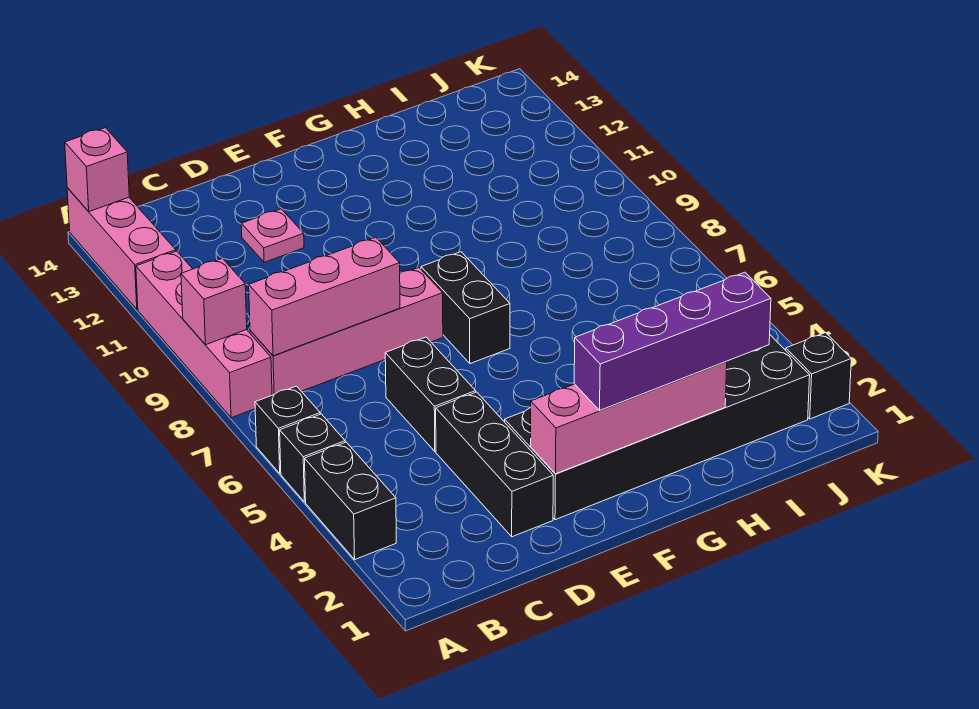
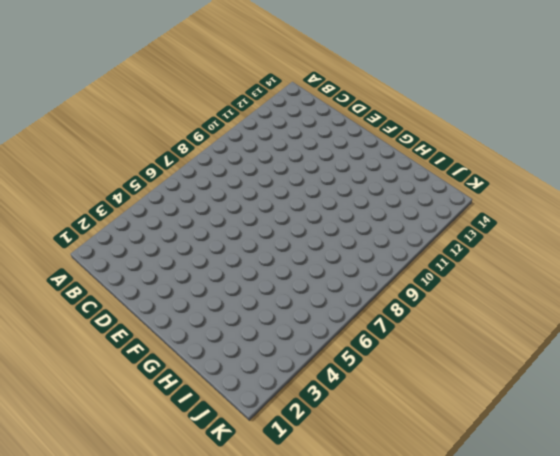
none -> black 1x2 brick [305,442,396,559]
none -> black 1x1 brick [280,414,345,502]
none -> black 1x1 brick [255,386,320,473]

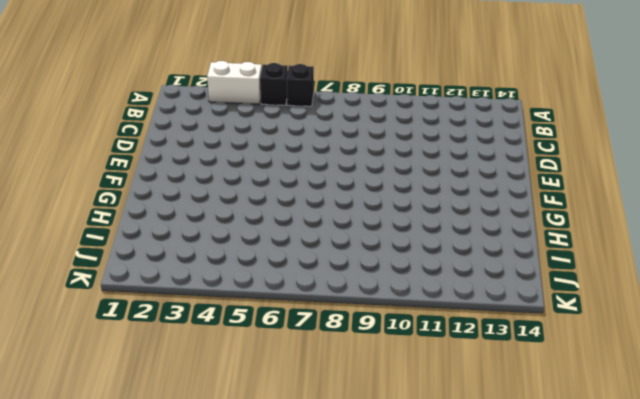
white 1x2 brick [207,61,262,104] -> black 1x2 brick [305,442,396,559]
none -> pink 1x4 brick [136,251,272,418]
none -> pink 1x3 brick [67,188,176,309]
none -> pink 1x4 brick [250,268,443,395]

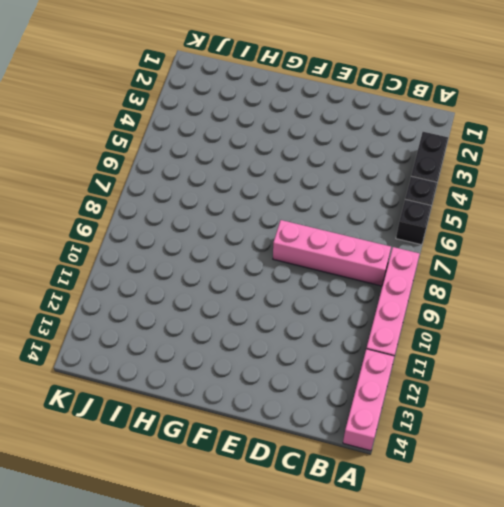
none -> black 1x3 brick [436,392,553,537]
none -> black 1x2 brick [385,337,476,451]
none -> pink 1x1 plate [241,209,304,262]

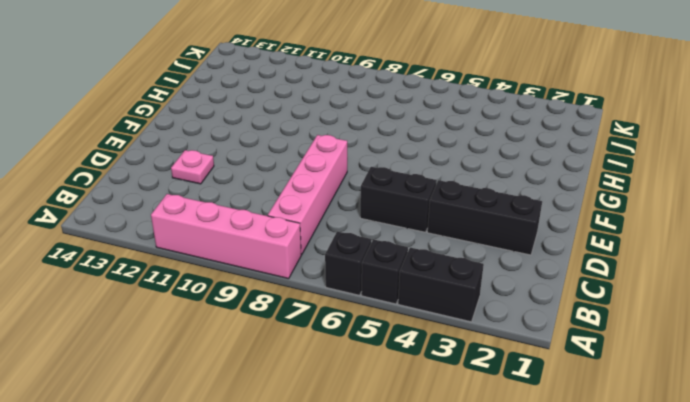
none -> pink 1x3 brick [67,188,176,309]
none -> black 2x6 brick [505,335,810,520]
none -> black 1x2 brick [421,252,510,364]

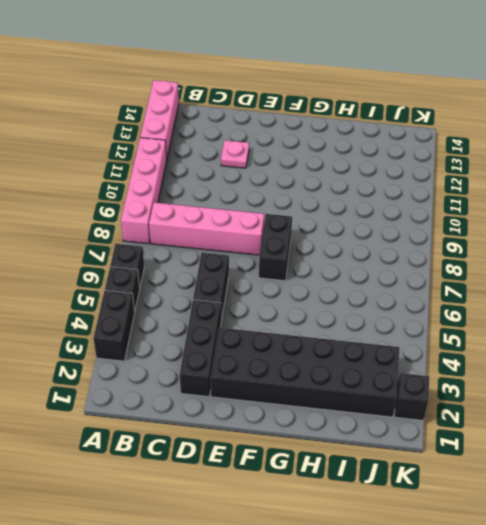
none -> pink 1x1 brick [181,258,247,345]
none -> pink 1x1 brick [65,128,129,212]
none -> pink 1x3 brick [249,237,400,356]

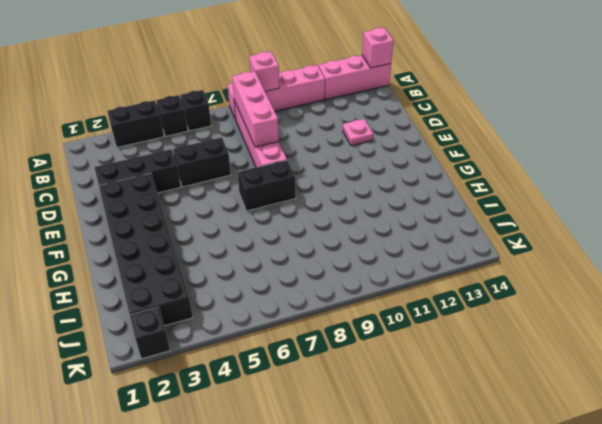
none -> pink 1x4 brick [531,361,727,474]
none -> purple 1x4 brick [574,272,771,410]

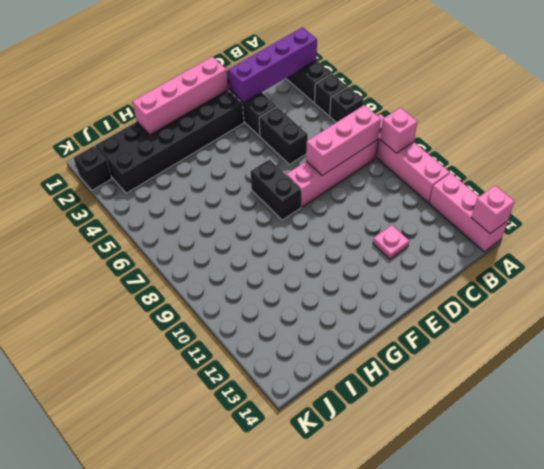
purple 1x4 brick [228,27,317,103] -> purple 1x4 brick moved to [574,272,771,410]

